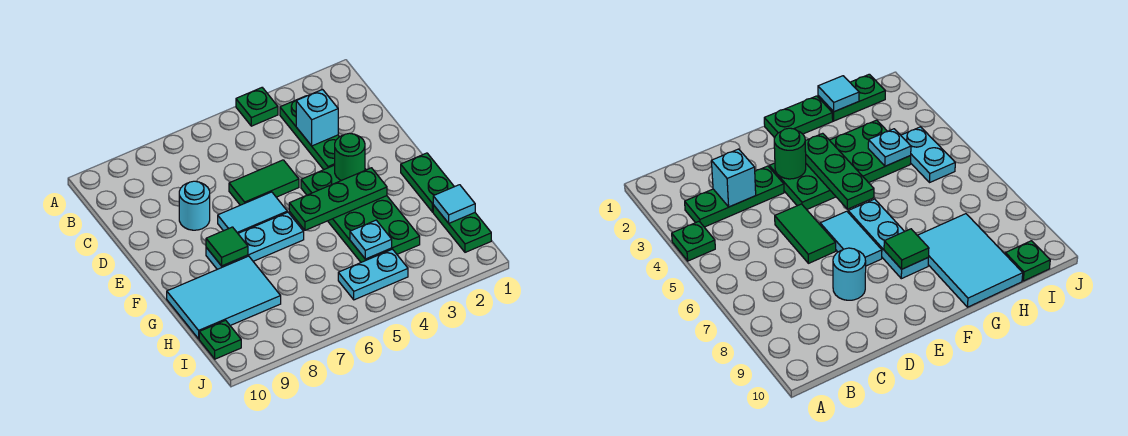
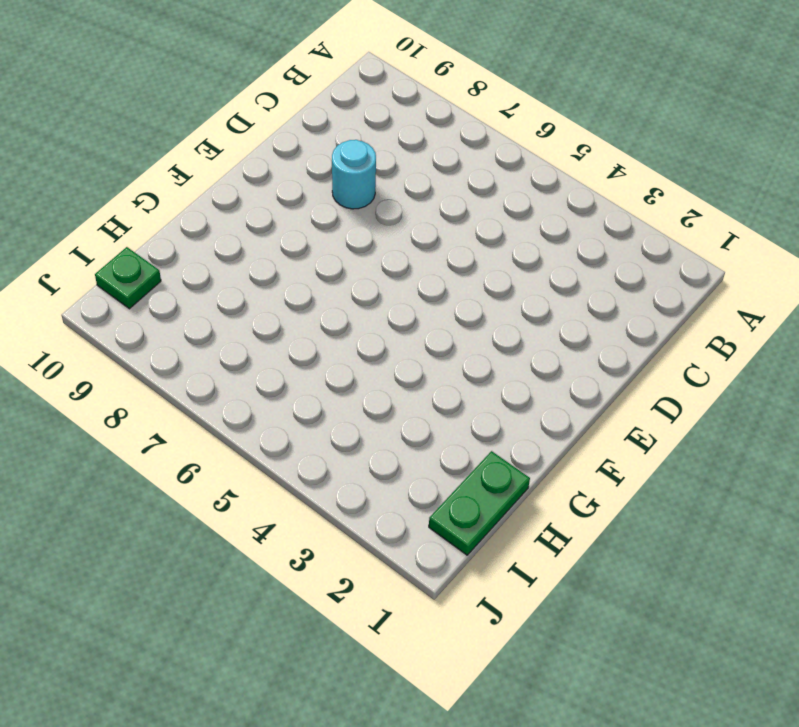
none -> green 1x1 plate [236,88,278,126]
none -> green 1x3 plate [280,96,339,170]
none -> green 1x2 tile [229,160,299,205]

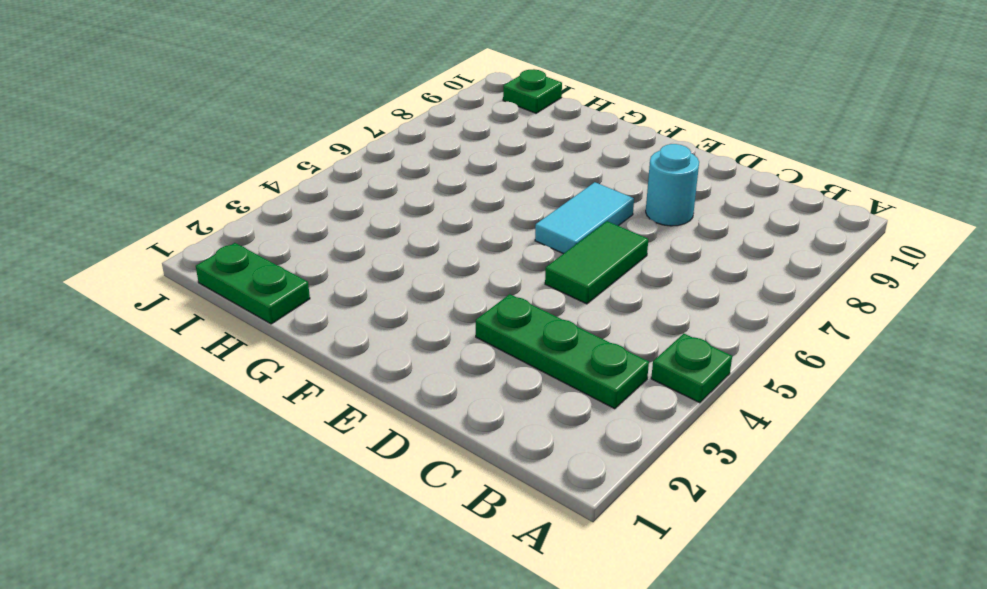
none -> green 2x4 plate [301,165,420,262]
none -> green 1x2 plate [401,153,454,212]
none -> cyan 1x3 plate [206,212,304,269]

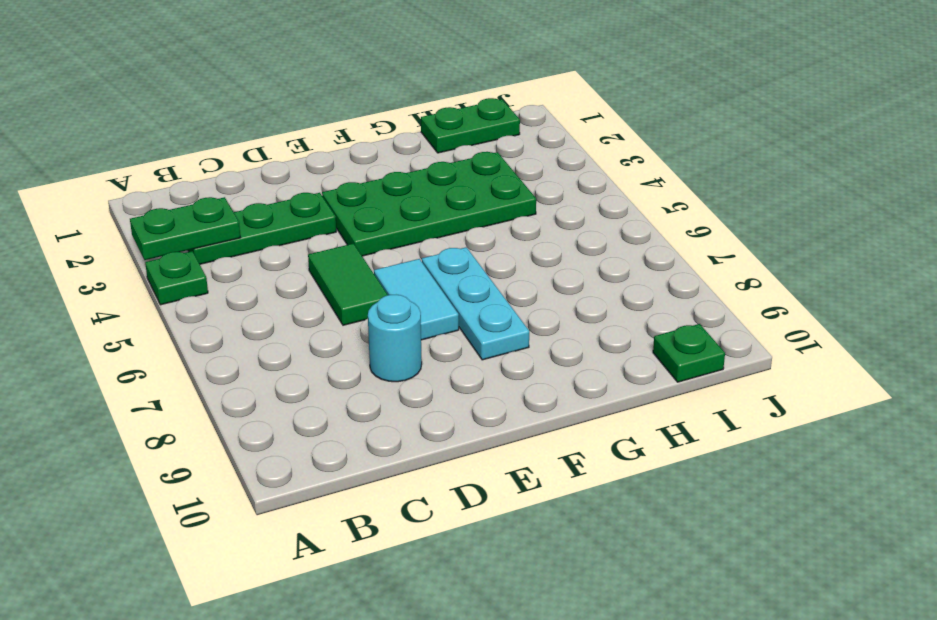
green 1x2 plate [130,197,240,260] -> green 1x2 plate moved to [401,153,454,212]
none -> cyan 2x3 tile [167,256,281,339]
none -> cyan 1x2 plate [338,249,408,300]
none -> cyan 1x1 brick [296,90,338,146]

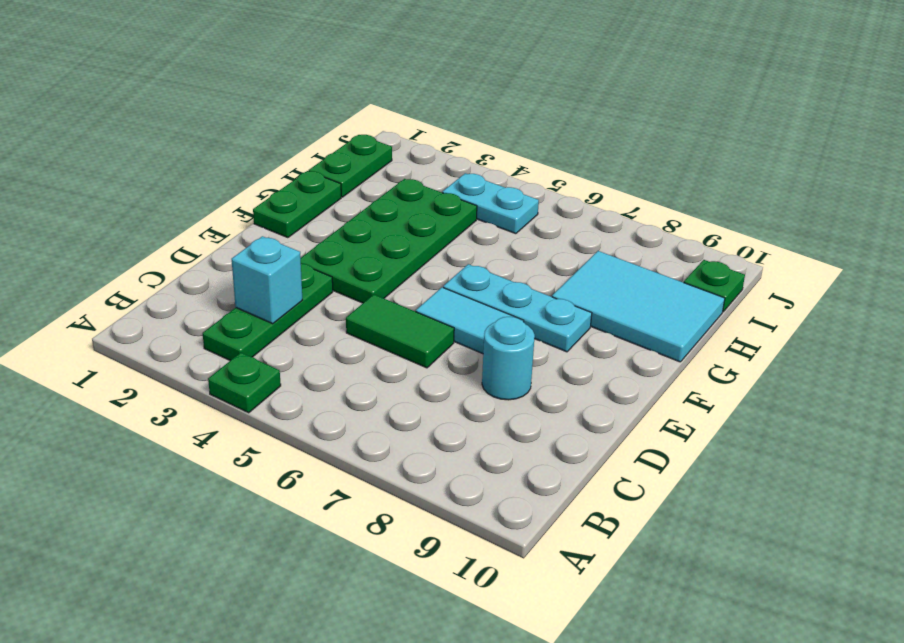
none -> green 1x1 round brick [335,133,365,181]
none -> green 1x3 plate [289,168,387,230]
none -> green 1x1 tile [206,227,248,266]

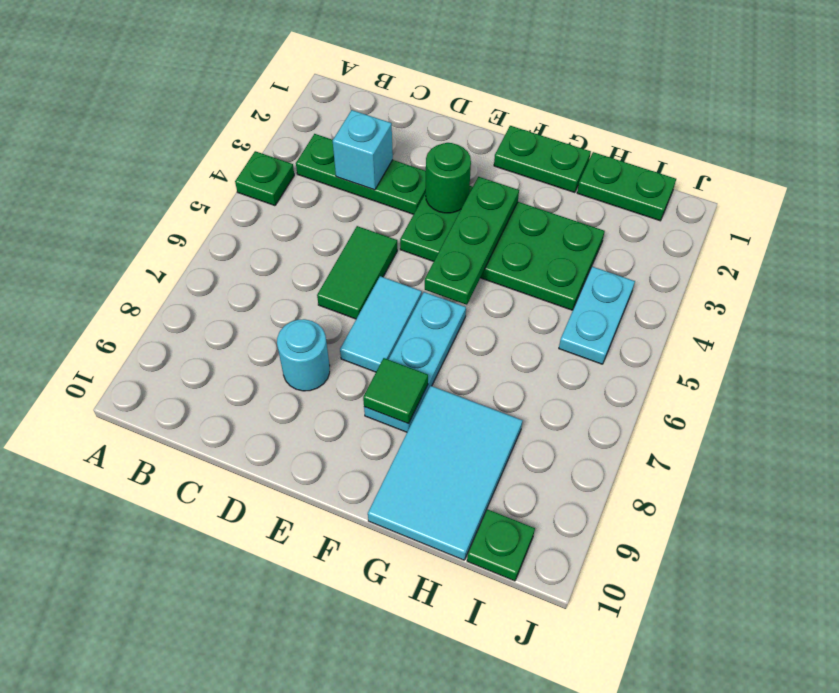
none -> cyan 1x1 tile [433,185,475,223]
none -> cyan 1x1 plate [350,220,392,259]

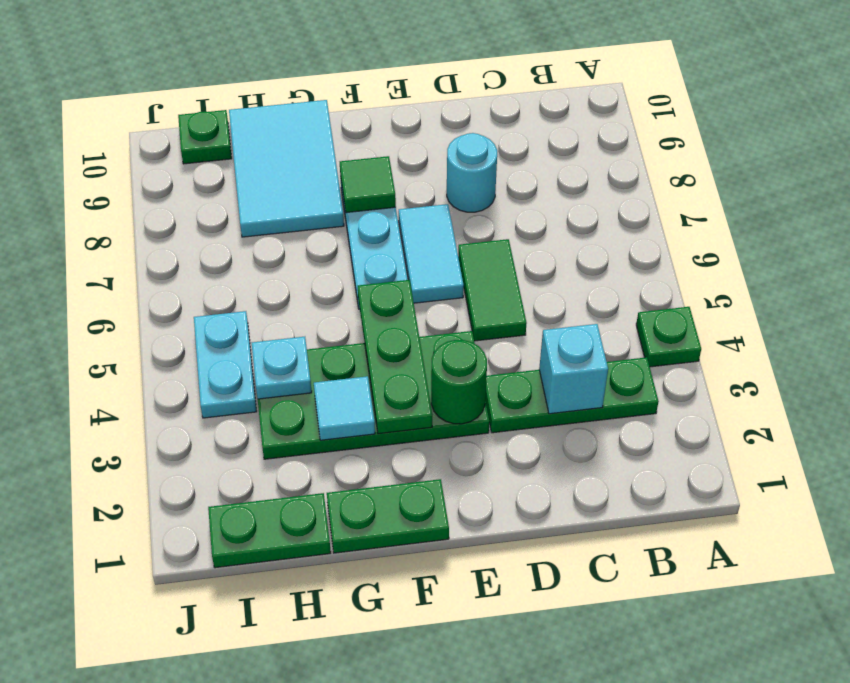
cyan 1x1 tile [314,376,375,440] -> cyan 1x1 tile moved to [433,185,475,223]

